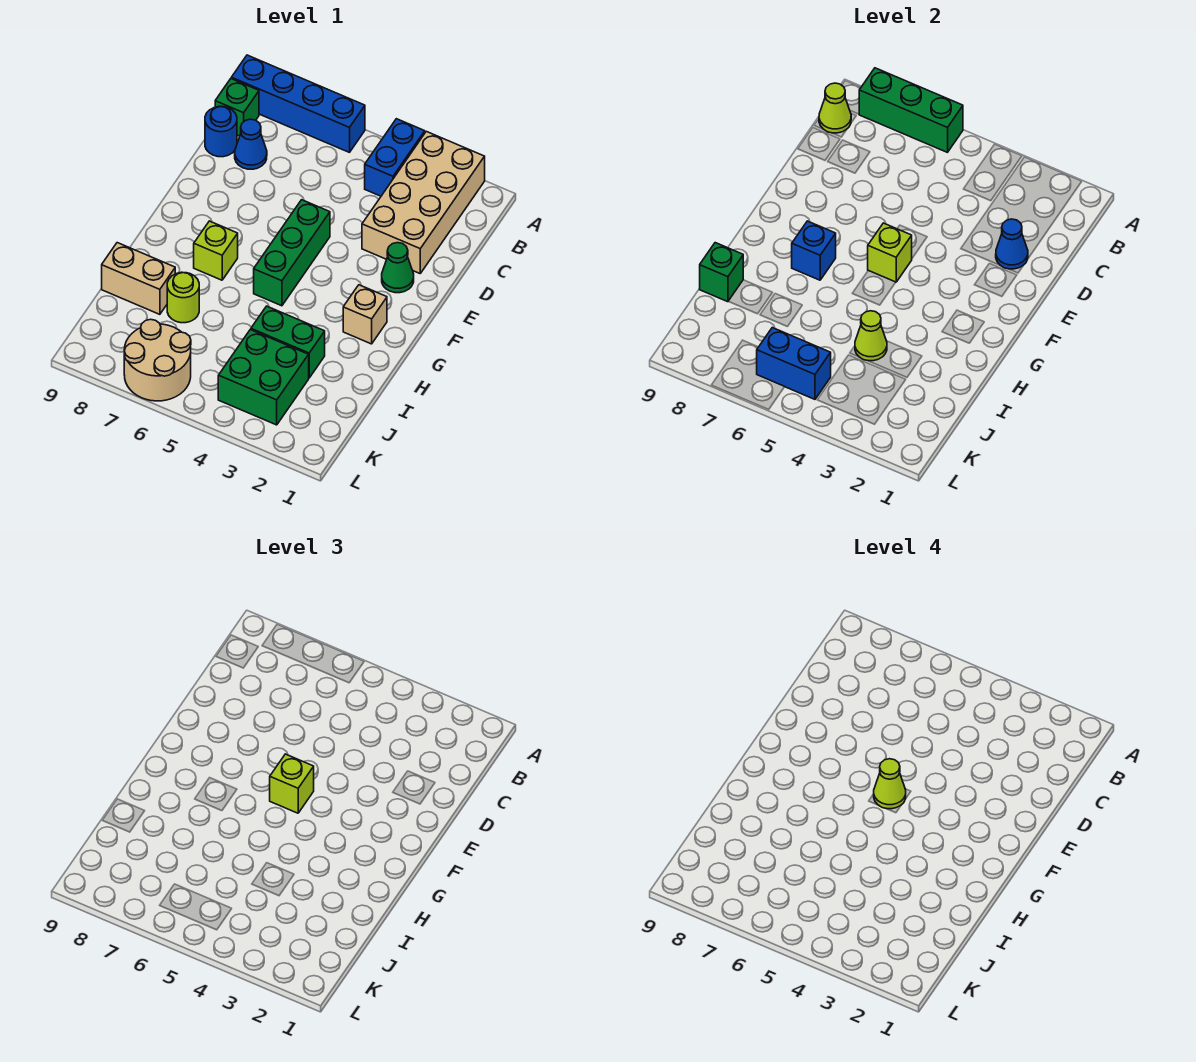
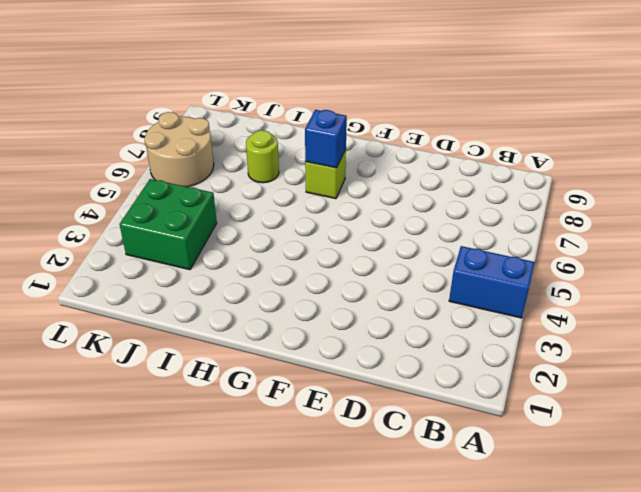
none -> tan 2x4 brick [362,131,485,273]
none -> blue 1x4 brick [231,55,365,152]
none -> green 1x1 brick [215,79,259,136]

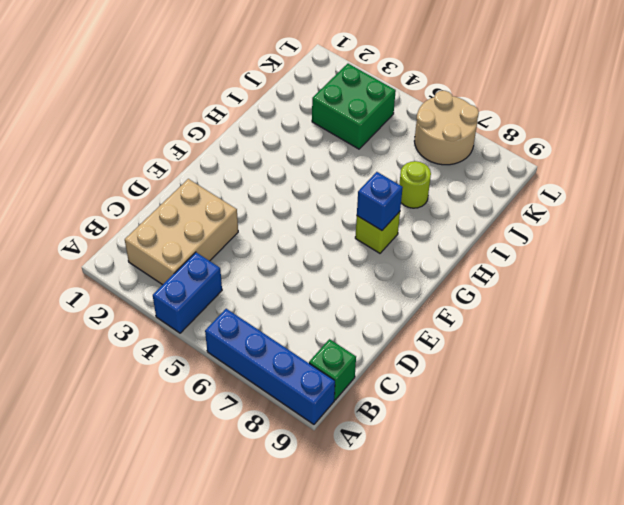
tan 2x3 brick [125,179,238,285] -> tan 2x4 brick [362,131,485,273]
none -> blue 1x1 cone [235,119,267,169]
none -> blue 1x1 round brick [205,106,237,157]
none -> green 1x1 cone [382,243,414,293]

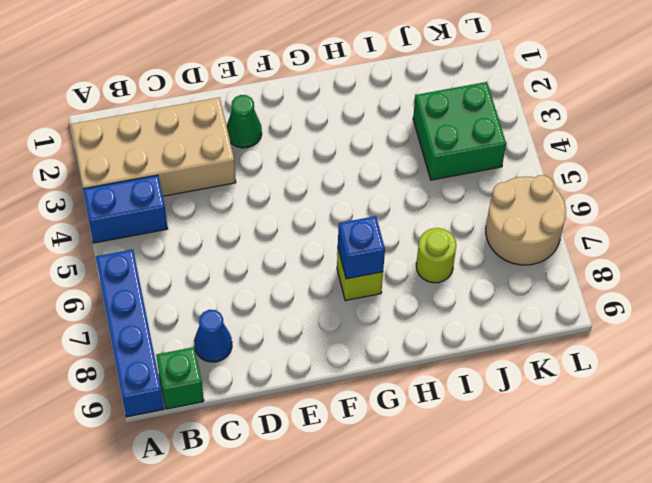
none -> blue 1x1 round brick [205,106,237,157]
none -> green 1x3 brick [254,200,330,306]
none -> tan 1x1 brick [343,285,387,344]

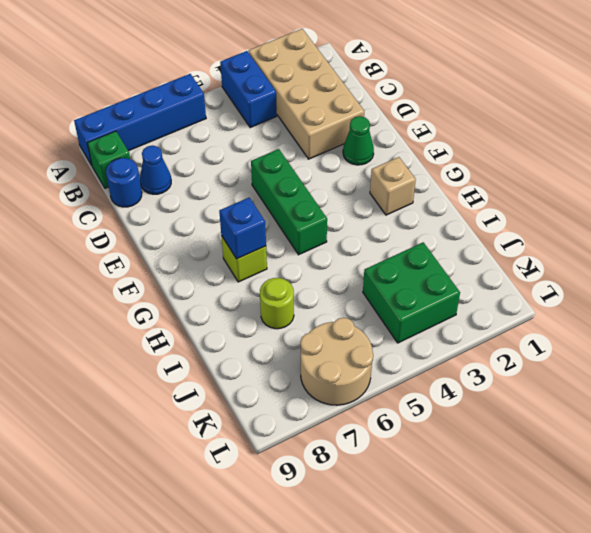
none -> green 1x2 brick [251,306,325,378]
none -> tan 1x2 brick [102,243,175,314]
none -> green 1x3 brick [859,68,963,152]

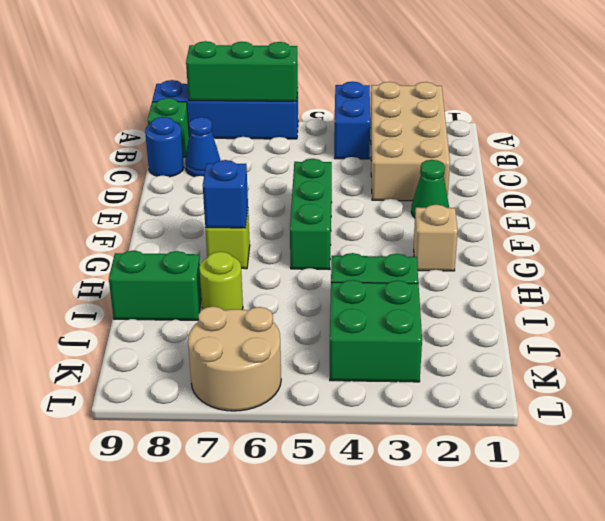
green 1x2 brick [109,251,201,320] -> tan 1x2 brick [102,243,175,314]
none -> lime 1x1 cone [819,83,851,133]
none -> blue 1x1 cone [996,219,1028,269]
none -> lime 1x1 brick [868,223,912,282]

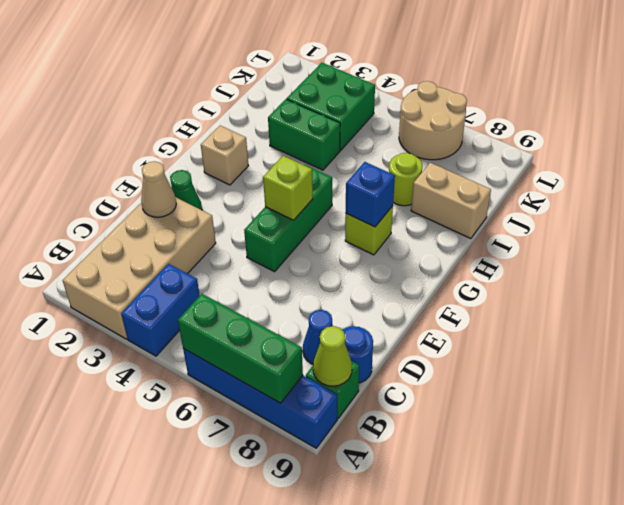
tan 1x1 cone [141,161,176,217] -> blue 1x1 cone [996,219,1028,269]
none -> lime 1x1 cone [855,311,887,361]
none -> green 1x1 brick [700,243,743,302]
none -> blue 1x2 brick [757,328,831,399]

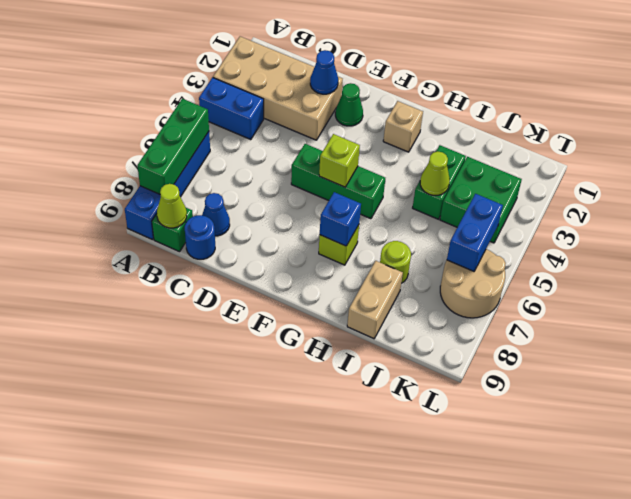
none -> green 1x1 brick [700,243,743,302]
none -> lime 1x1 brick [270,754,314,813]
none -> lime 1x1 cone [874,759,906,809]

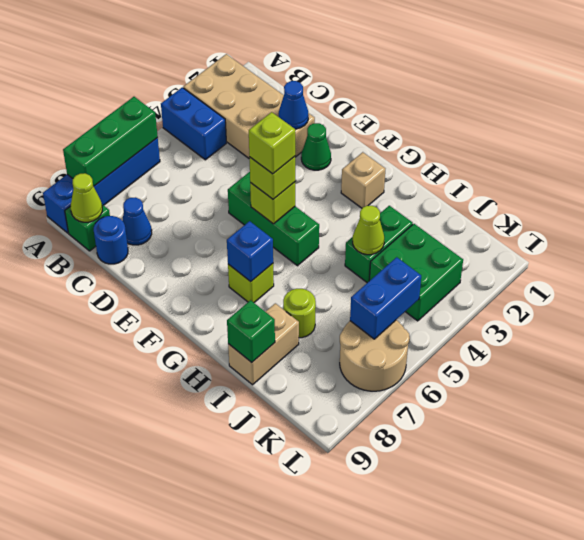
lime 1x1 brick [249,112,295,174] -> lime 1x1 cone [874,759,906,809]

